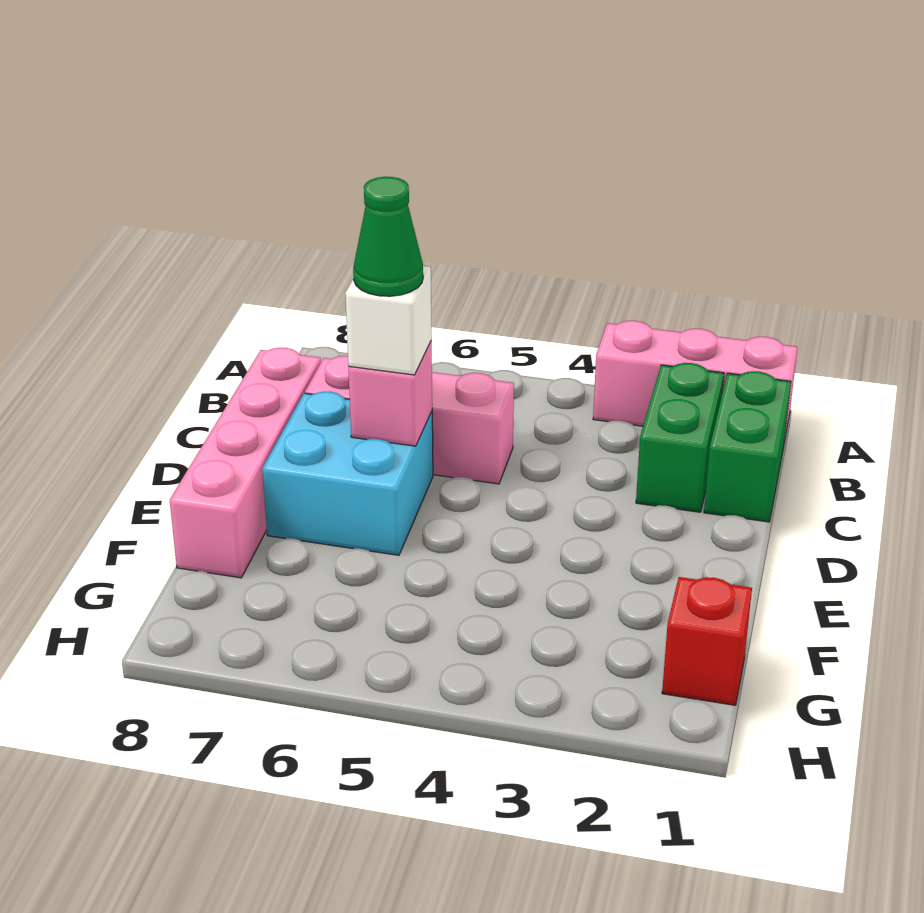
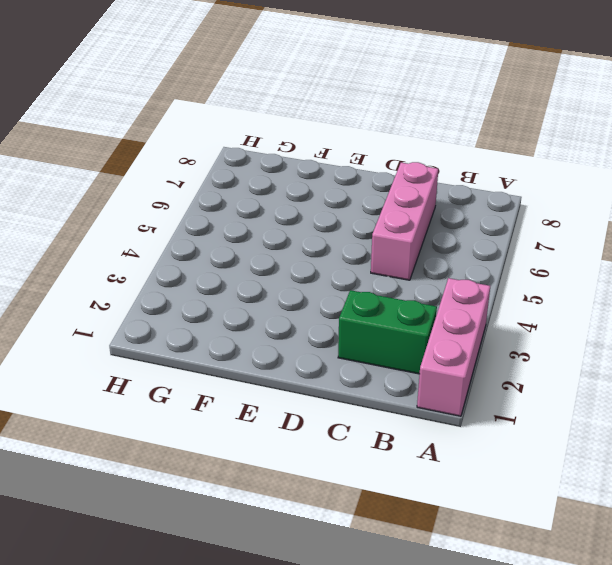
none -> green 1x2 brick [704,371,791,522]
none -> pink 1x4 brick [170,348,321,578]

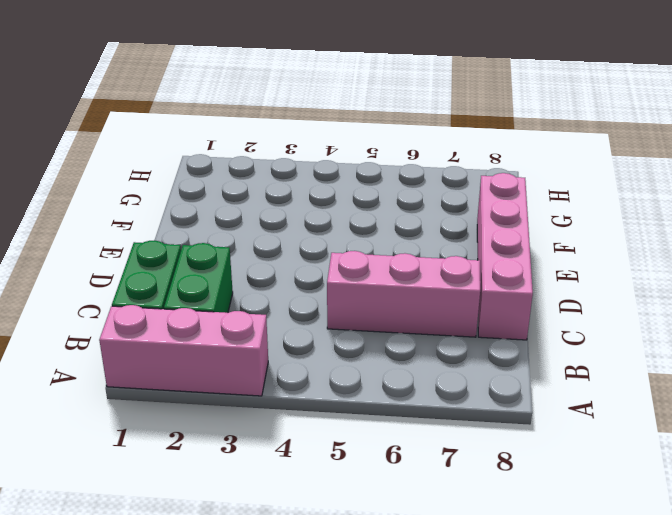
none -> cyan 2x2 brick [262,392,433,555]
none -> red 1x1 brick [662,577,752,705]

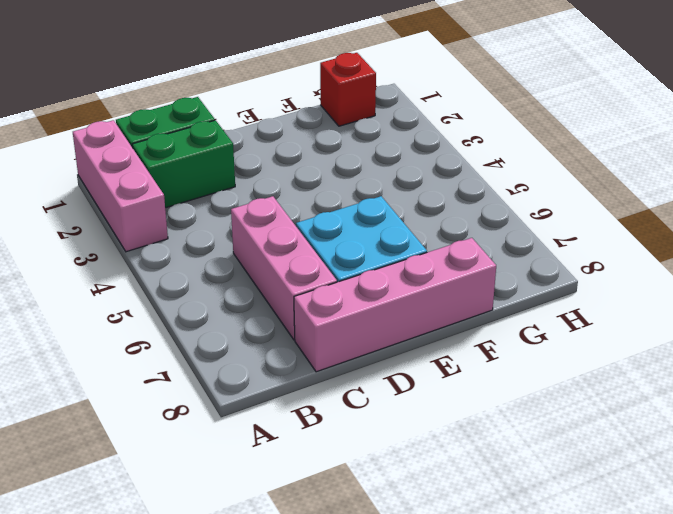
none -> pink 1x1 brick [348,341,432,446]
none -> white 1x1 brick [345,266,432,375]

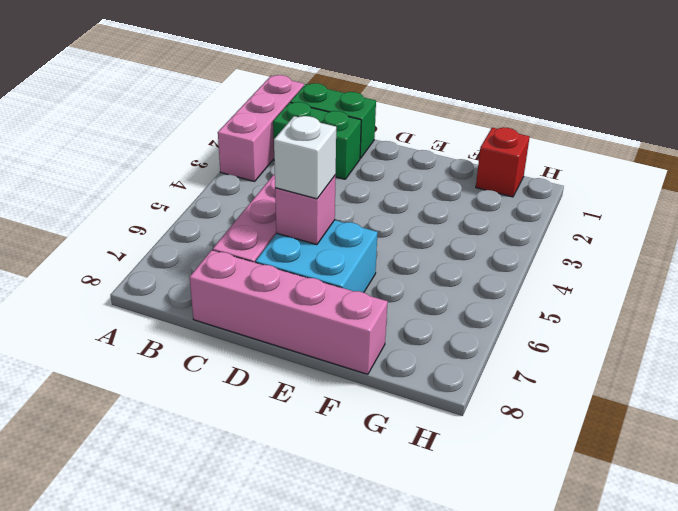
none -> green 1x1 cone [353,177,423,296]

